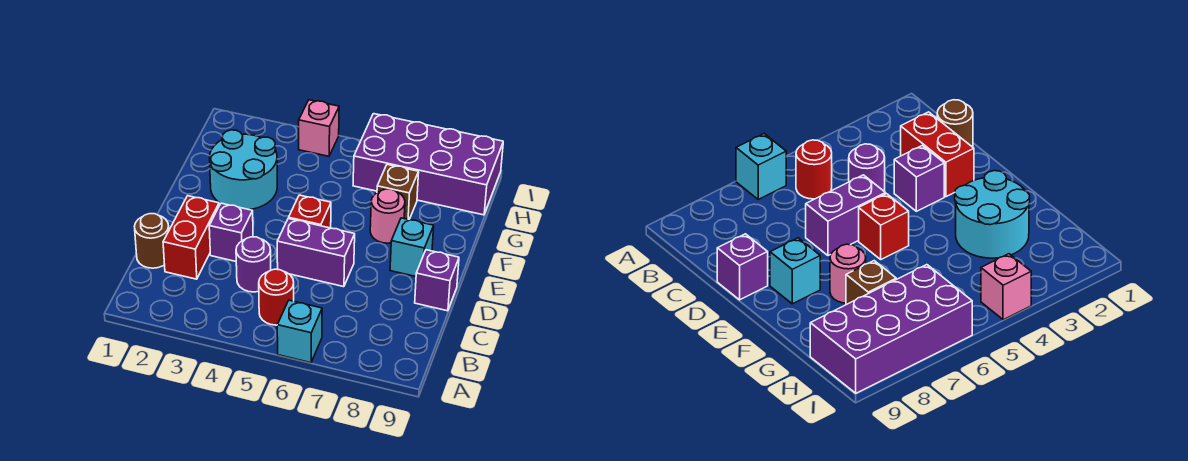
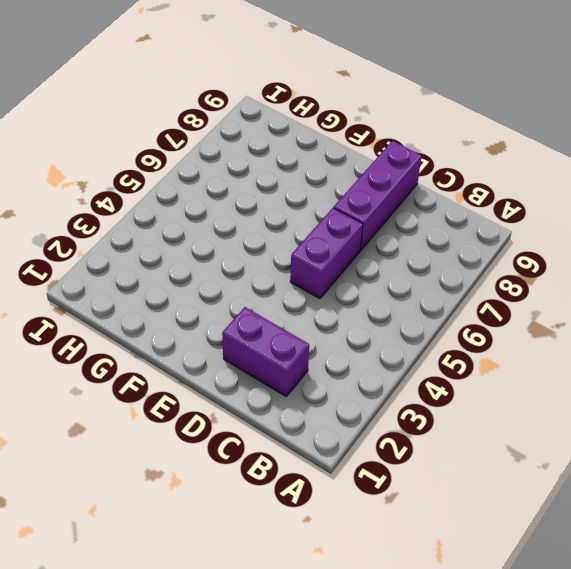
purple 1x2 brick [222,307,309,396] -> red 1x2 brick [163,196,219,279]
purple 1x3 brick [334,141,422,250] -> purple 1x1 brick [415,250,459,311]
none -> cyan 1x1 brick [277,300,322,363]
none -> red 1x1 round brick [259,269,294,325]
none -> brown 1x1 round brick [135,214,169,268]

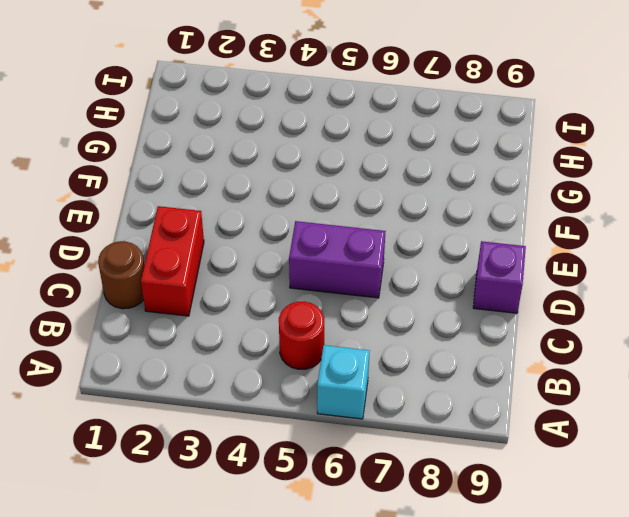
none -> purple 1x1 round brick [236,237,271,292]
none -> purple 1x1 brick [209,203,253,261]
none -> red 1x1 brick [289,195,331,228]

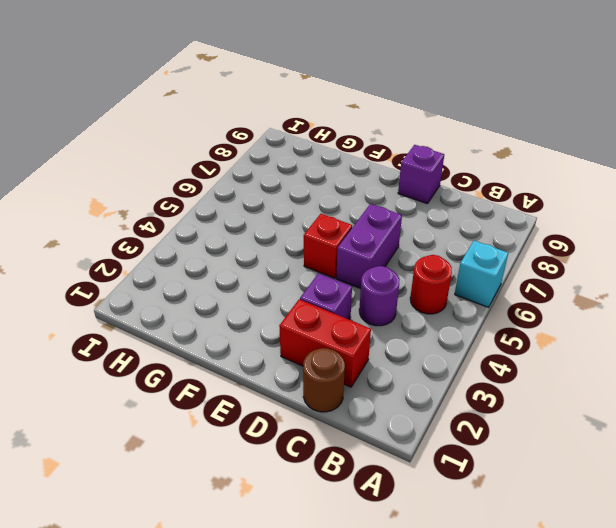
none -> cyan 1x1 brick [390,218,434,277]
none -> cyan 2x2 round brick [209,130,277,210]
none -> pink 1x1 round brick [370,189,405,243]

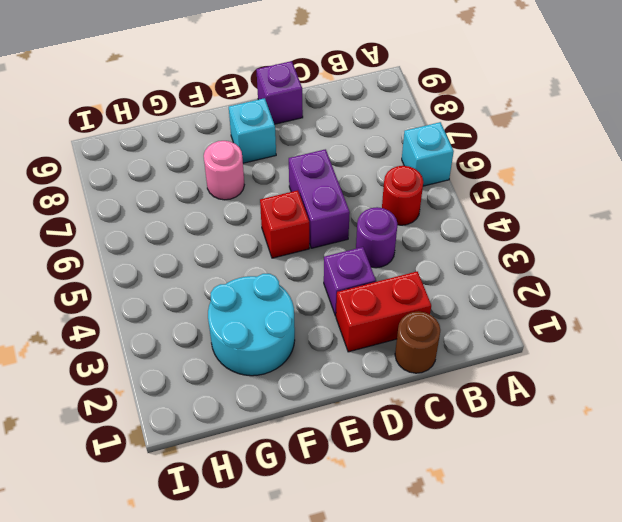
none -> brown 1x1 brick [377,165,419,220]
none -> purple 2x4 brick [353,114,503,215]
none -> pink 1x1 brick [299,100,339,156]

